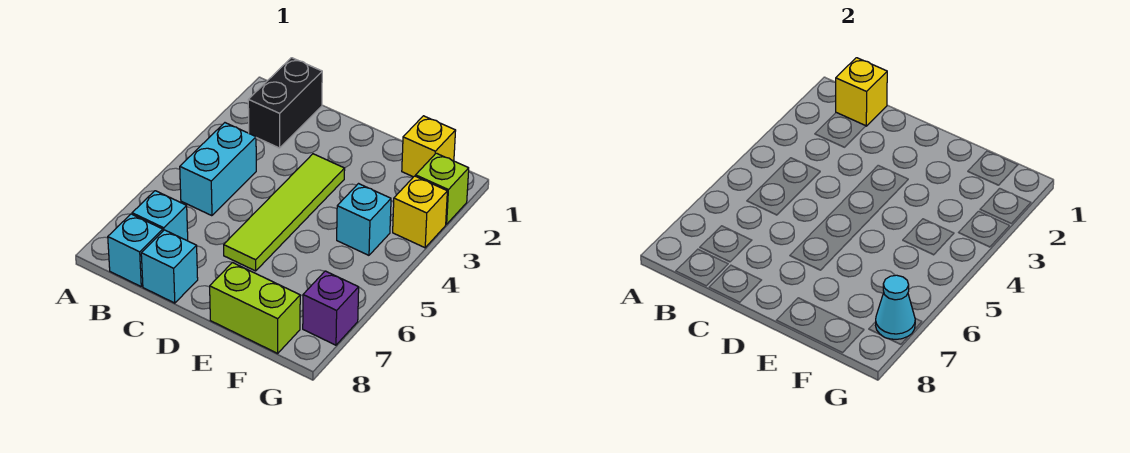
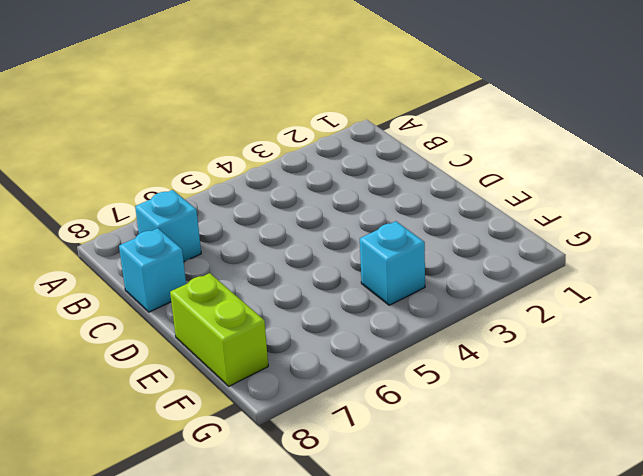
none -> black 1x2 brick [248,58,322,148]
none -> cyan 1x2 brick [180,123,256,216]
none -> cyan 1x1 brick [108,214,163,286]

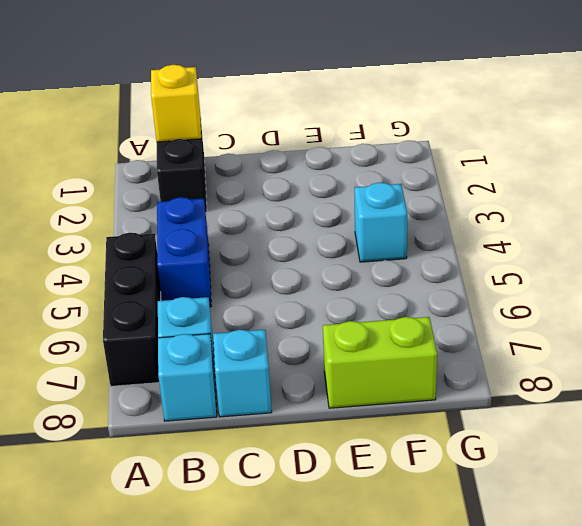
black 1x3 brick [103,233,161,386] -> none
blue 1x2 brick [157,197,211,307] -> cyan 1x2 brick [180,123,256,216]
none -> lime 1x4 tile [224,154,345,271]
none -> yellow 1x1 brick [402,116,456,177]
none -> lime 1x1 brick [416,153,469,224]

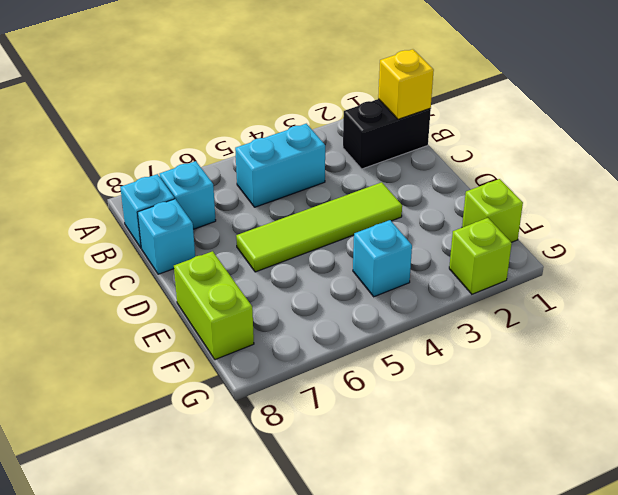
lime 1x1 brick [462,179,523,242] -> yellow 1x1 brick [402,116,456,177]
none -> yellow 1x1 brick [393,176,447,248]
none -> purple 1x1 brick [303,271,359,345]
none -> cyan 1x1 cone [876,275,915,339]

